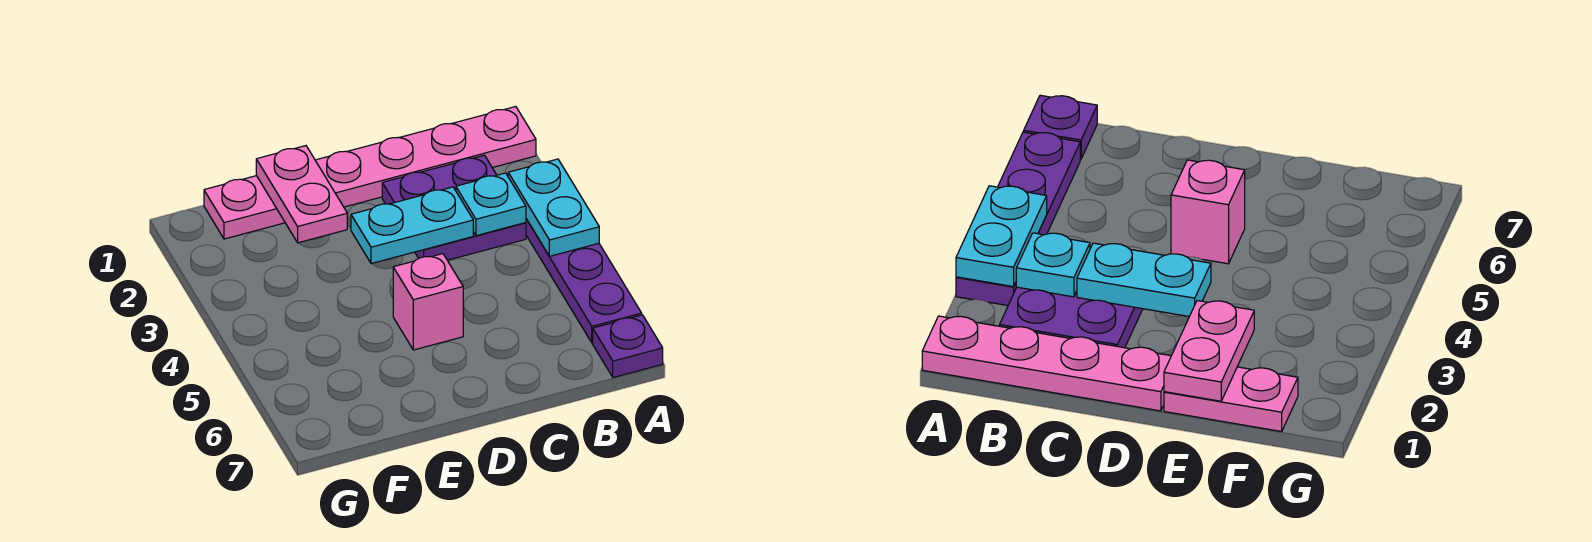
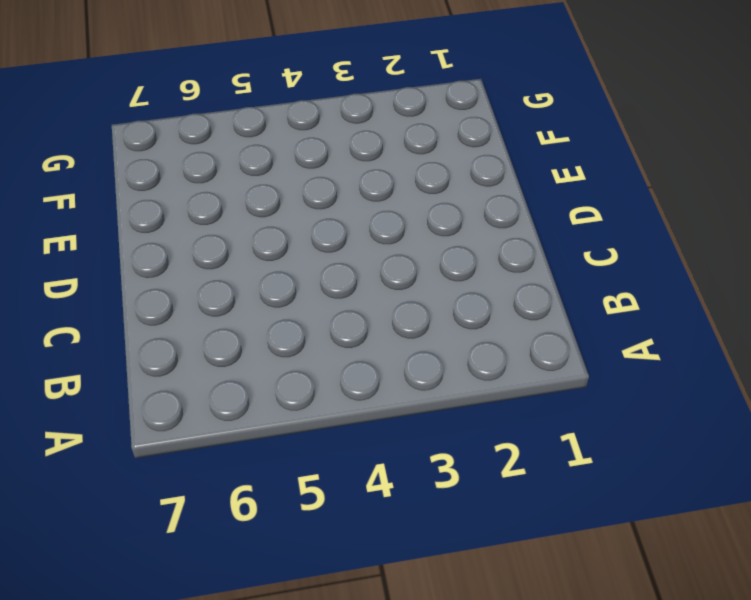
none -> pink 1x4 plate [315,107,536,207]
none -> purple 1x4 plate [526,219,642,343]

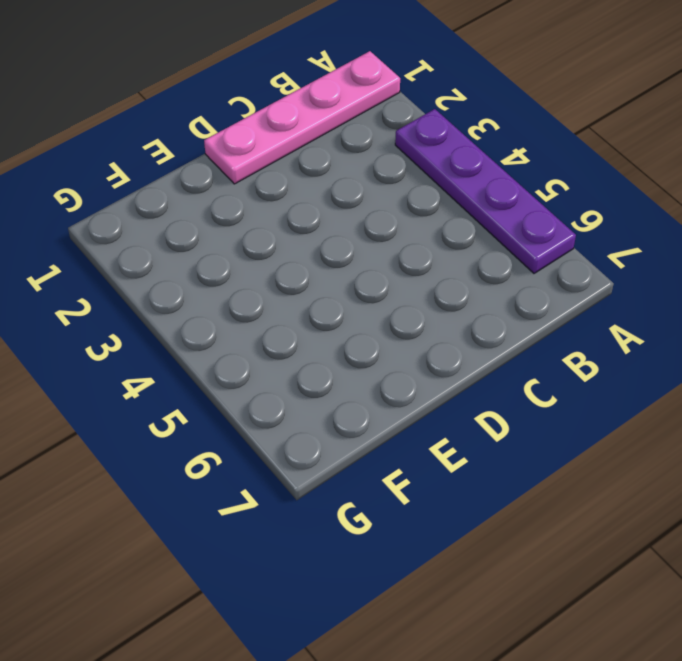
none -> purple 1x1 plate [593,315,663,377]
none -> purple 2x2 plate [382,155,526,260]

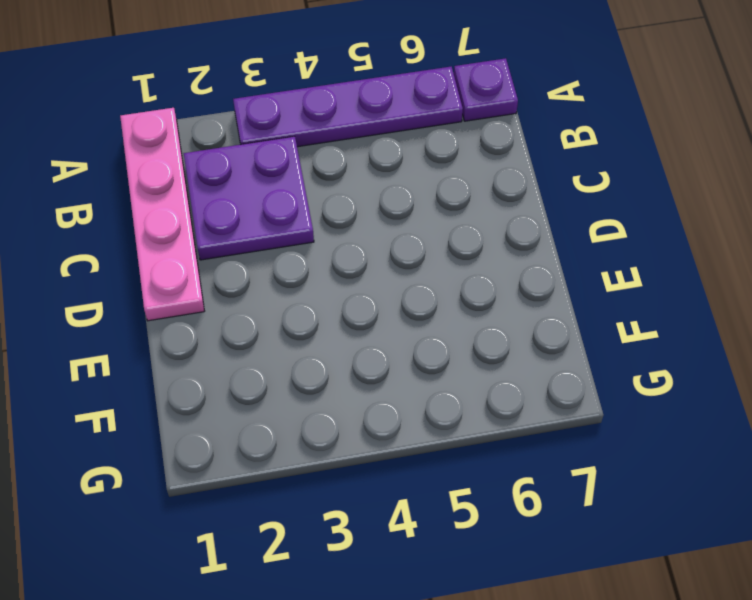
none -> pink 1x1 brick [393,254,463,350]
none -> pink 1x2 plate [204,176,285,239]

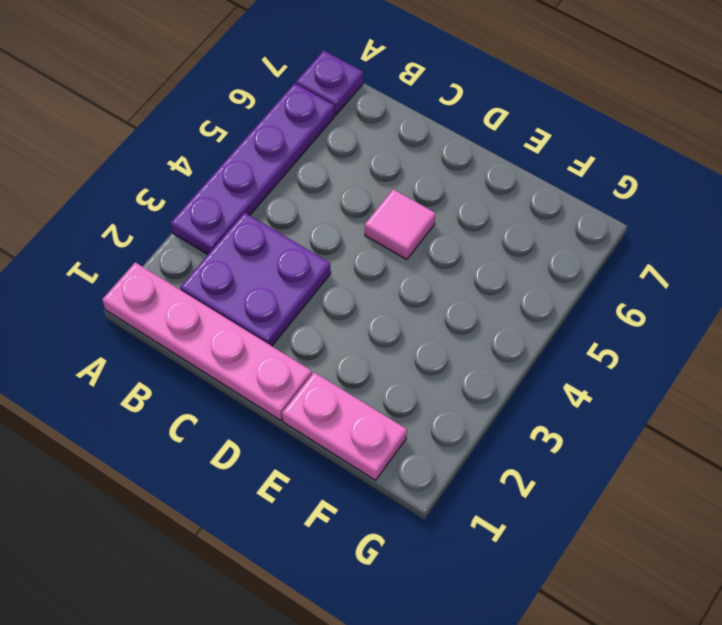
pink 1x1 tile [365,189,436,260] -> pink 1x1 brick [393,254,463,350]
none -> cyan 1x2 plate [508,159,599,256]
none -> cyan 1x1 plate [456,173,526,236]

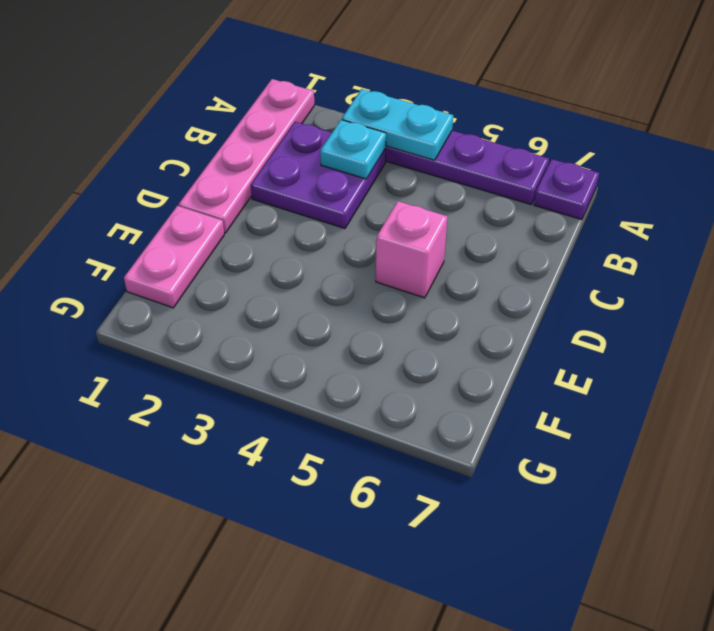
none -> cyan 1x2 plate [351,187,473,264]
none -> pink 1x2 plate [256,146,347,243]

